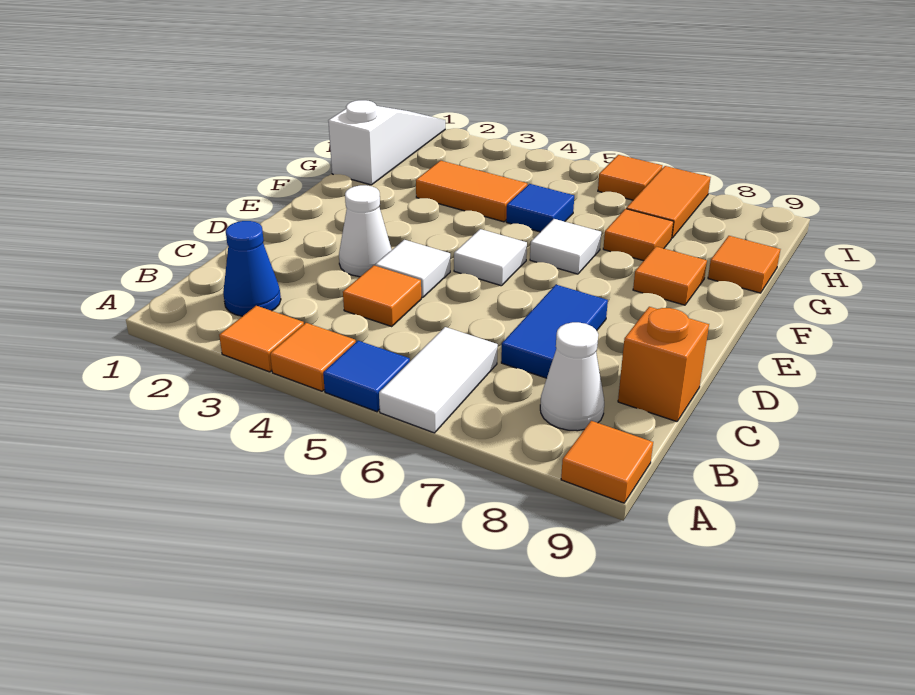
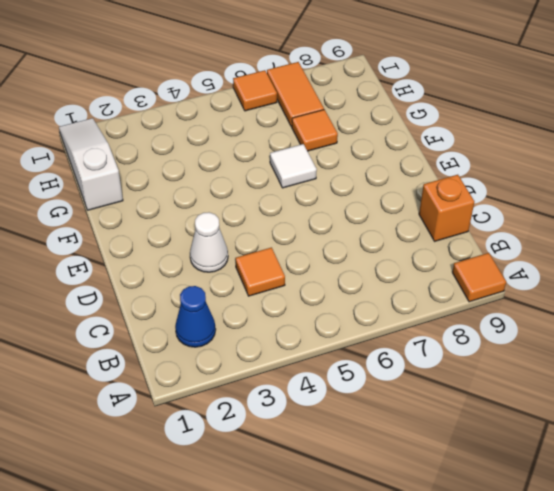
none -> orange 1x1 tile [219,306,304,372]
none -> orange 1x1 tile [270,323,356,391]
none -> blue 1x1 tile [323,341,410,412]

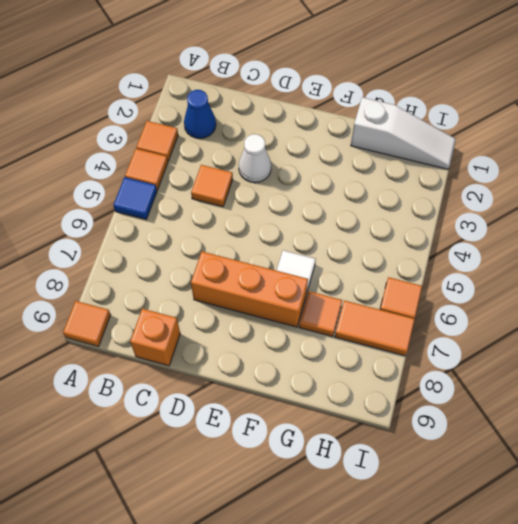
orange 1x3 brick [191,252,308,327] -> blue 1x2 tile [501,285,608,378]
none -> white 1x2 tile [379,327,498,433]
none -> white 1x1 cone [540,322,604,431]
none -> white 1x1 tile [375,240,450,298]

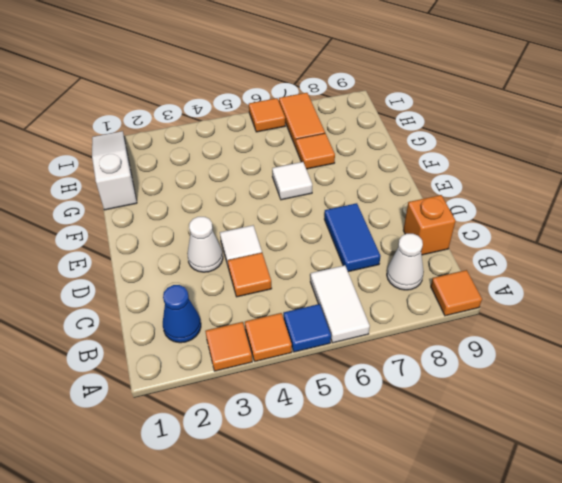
none -> white 1x1 tile [454,229,527,286]
none -> orange 1x1 tile [633,247,707,305]
none -> orange 1x2 tile [416,161,527,222]

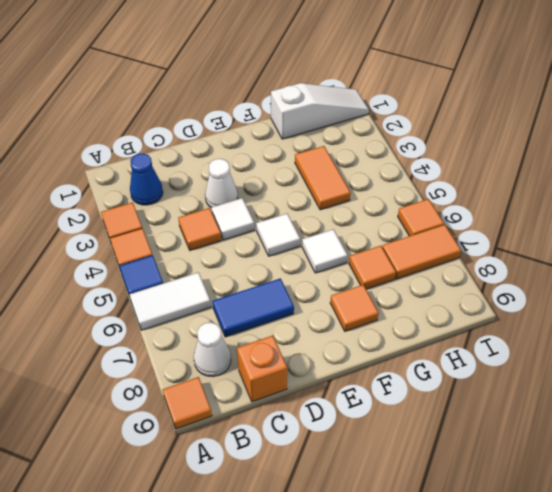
none -> blue 1x1 tile [506,184,574,232]
none -> orange 1x1 tile [708,236,780,293]

